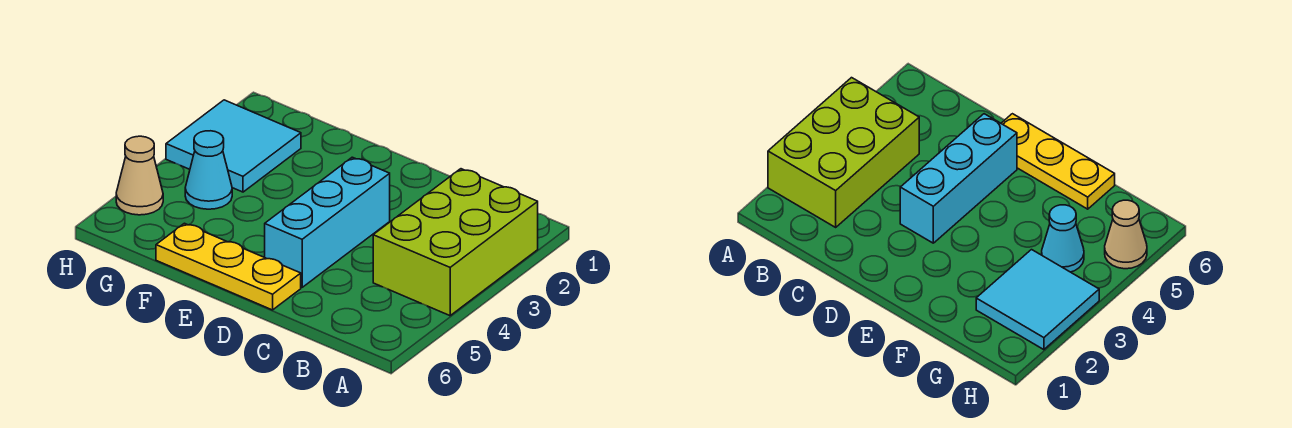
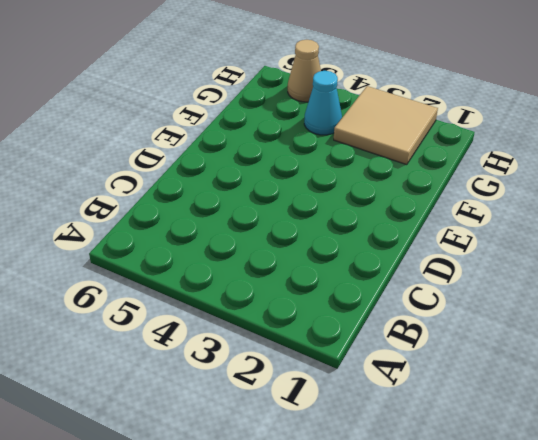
tan 2x2 tile [334,86,438,165] -> cyan 2x2 tile [166,100,301,192]
none -> lime 2x3 brick [373,169,538,316]
none -> cyan 1x3 brick [265,157,390,287]

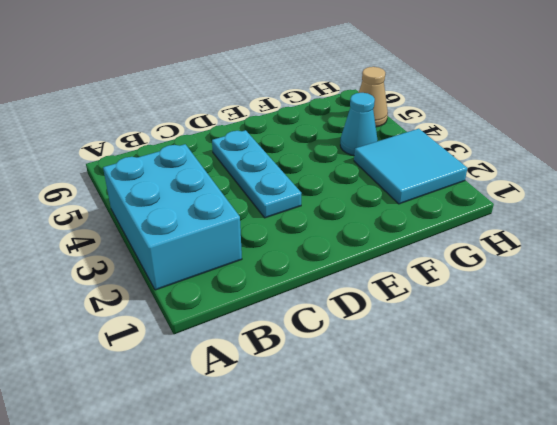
cyan 2x3 brick [103,144,242,290] -> lime 2x3 brick [373,169,538,316]
cyan 1x3 plate [212,130,301,218] -> cyan 1x3 brick [265,157,390,287]
none -> yellow 1x3 plate [156,223,301,310]

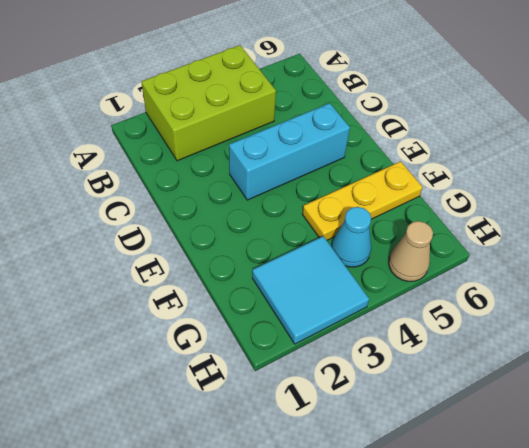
yellow 1x3 plate [302,161,423,240] -> yellow 1x3 plate turned to [156,223,301,310]

